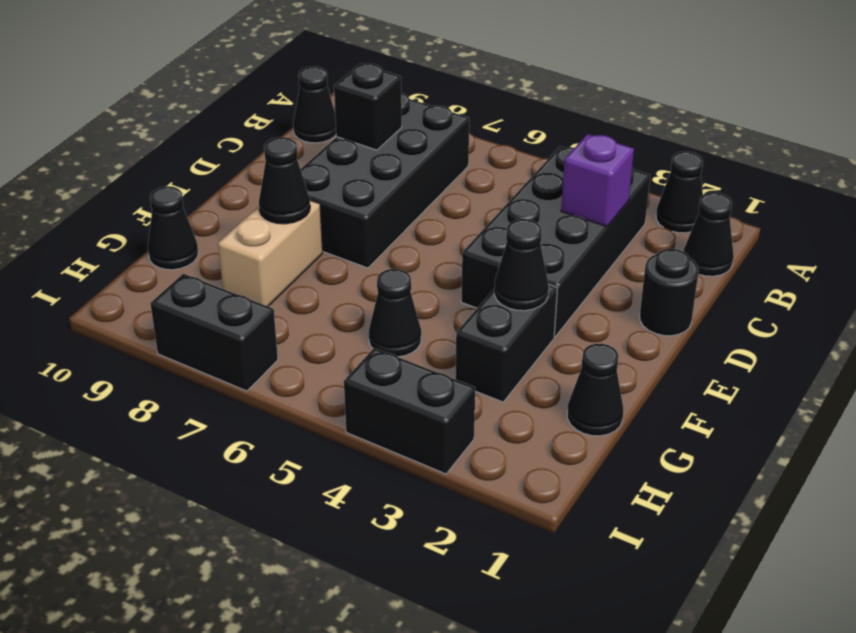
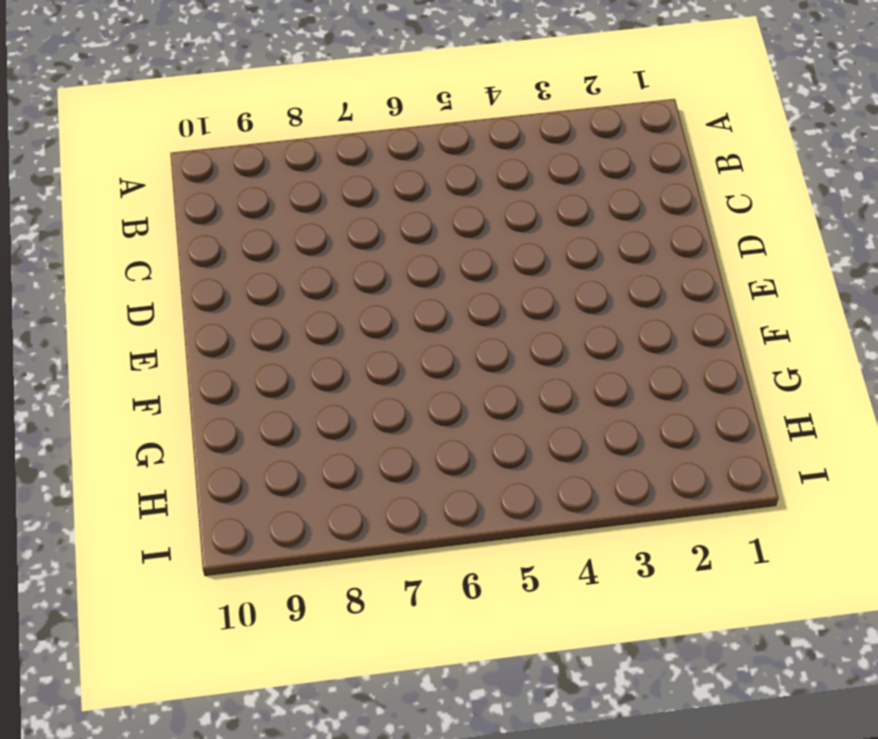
none -> black 1x1 cone [656,152,703,233]
none -> black 1x1 cone [683,193,734,276]
none -> black 2x4 brick [461,147,650,337]

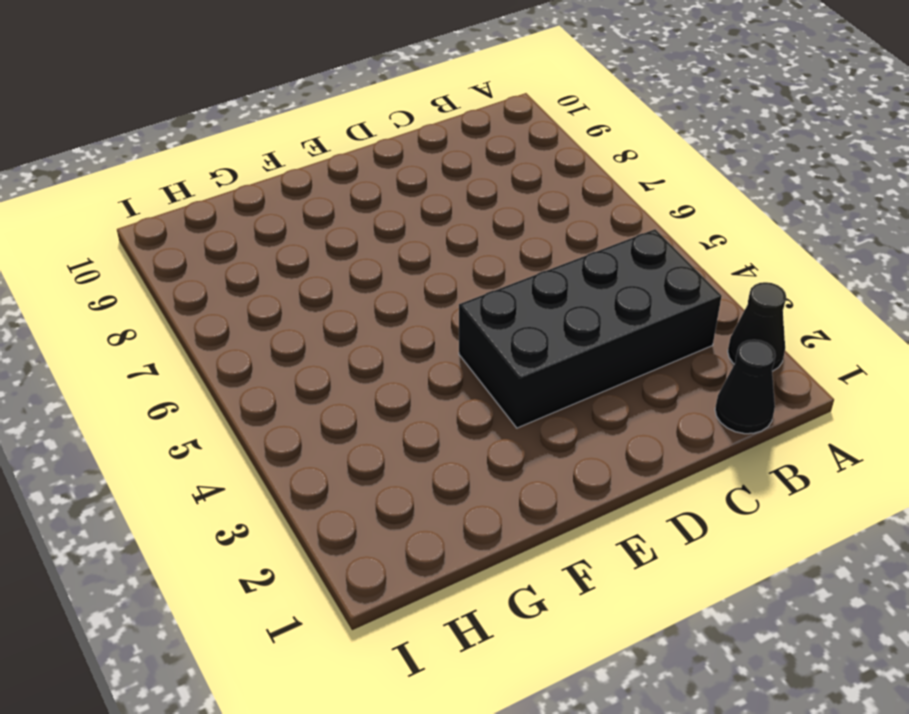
none -> black 2x4 brick [301,93,469,268]
none -> black 1x1 cone [293,67,336,143]
none -> black 1x1 round brick [640,249,699,336]

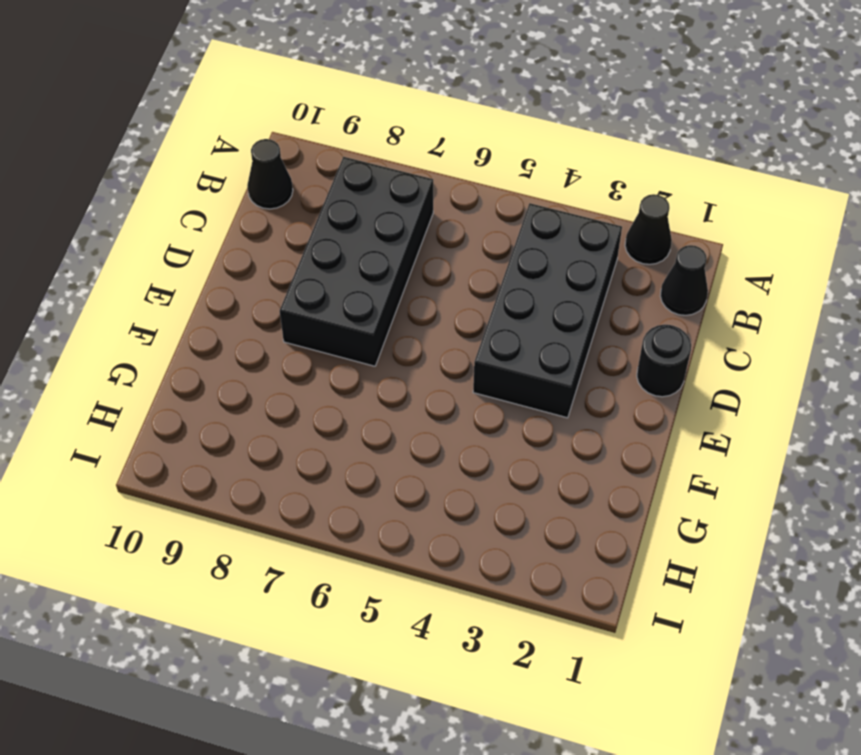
none -> black 1x2 brick [456,284,557,402]
none -> tan 1x2 brick [218,200,323,306]
none -> black 1x1 cone [567,344,623,436]

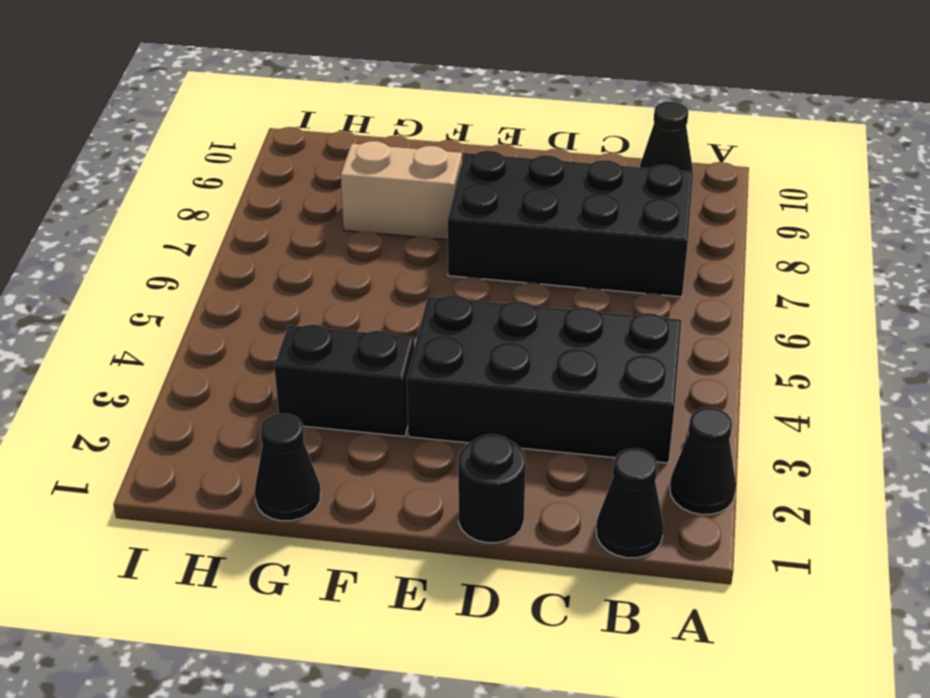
none -> black 1x1 cone [369,269,421,357]
none -> black 1x1 cone [148,186,198,270]
none -> black 1x2 brick [344,348,475,474]

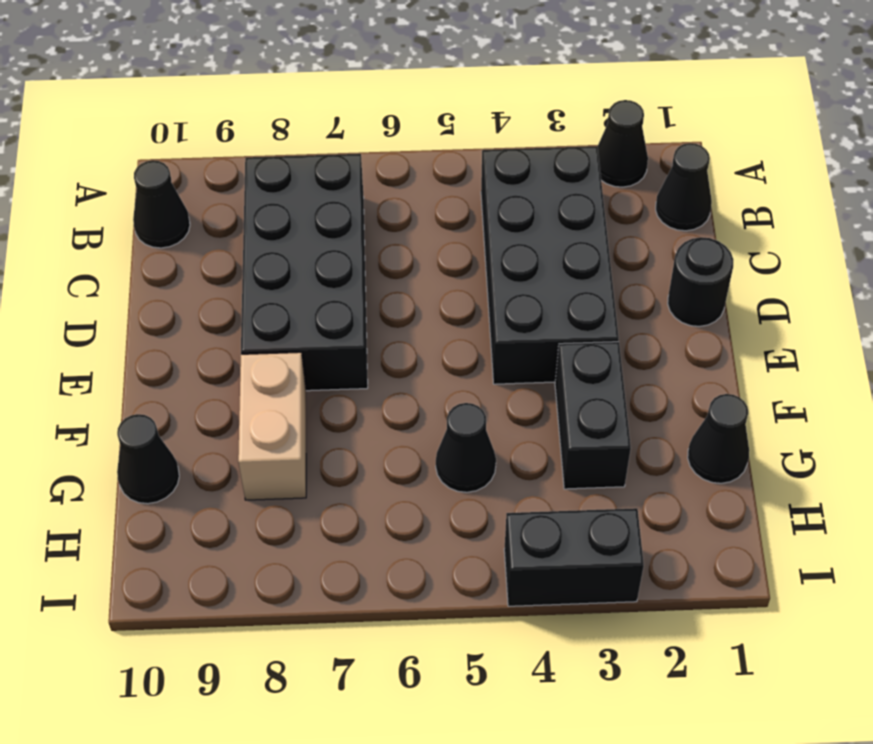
none -> black 1x2 brick [150,274,278,391]
none -> purple 1x1 brick [561,134,634,227]
none -> black 1x1 brick [334,64,402,150]

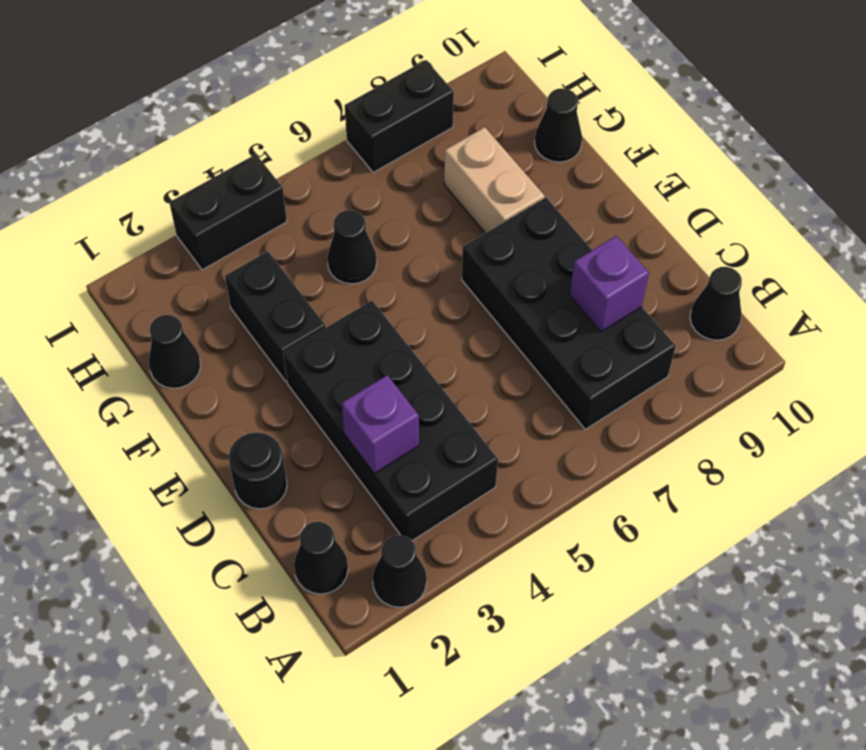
purple 1x1 brick [570,236,649,332] -> black 1x1 brick [334,64,402,150]
none -> black 1x1 cone [494,219,549,311]
none -> black 1x1 cone [259,137,310,224]

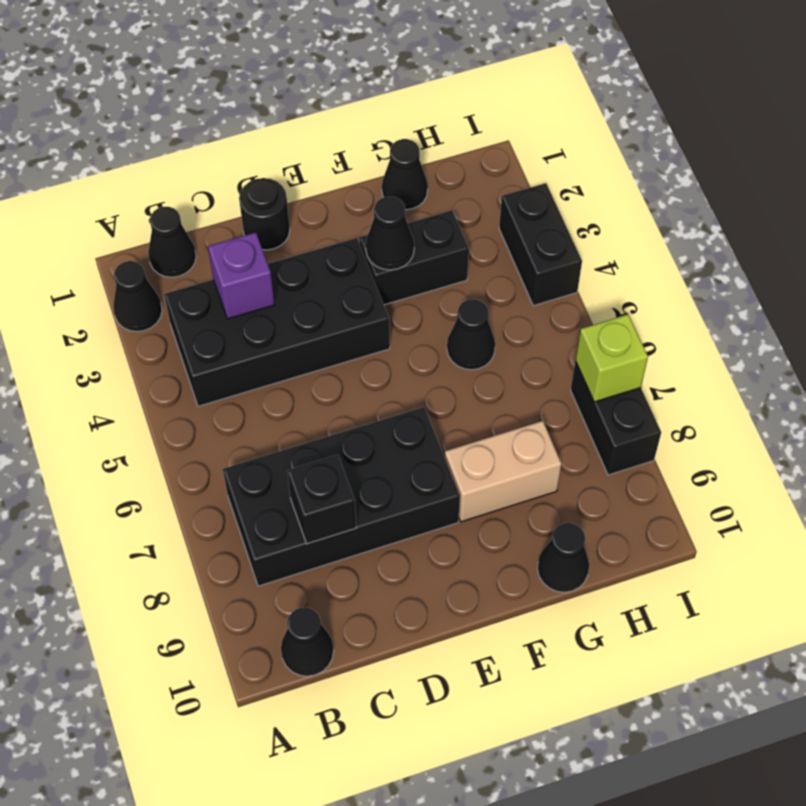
lime 1x1 brick [576,315,648,402] -> none
none -> black 1x1 cone [259,137,310,224]

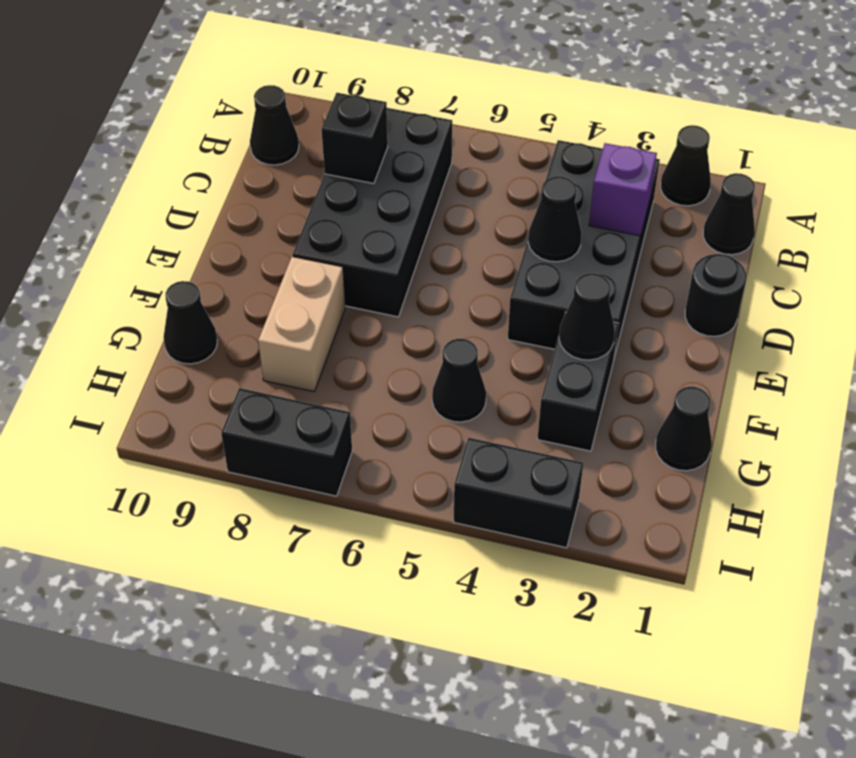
black 1x1 cone [528,176,582,262] -> black 1x1 cone moved to [259,137,310,224]

